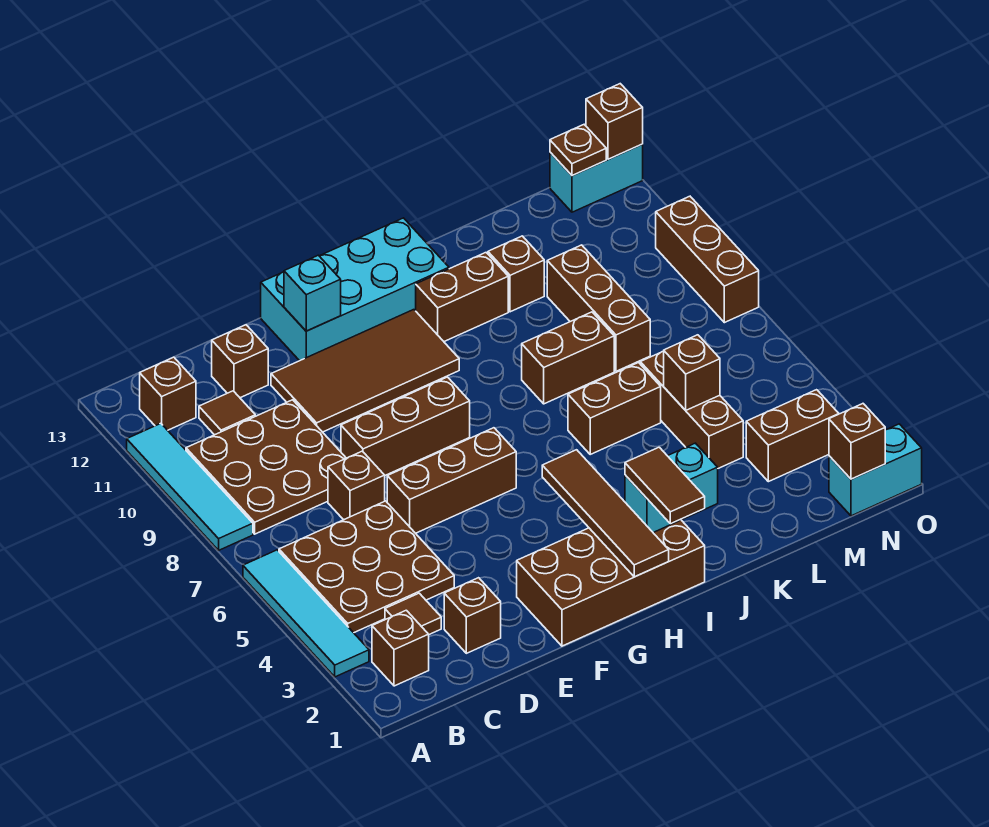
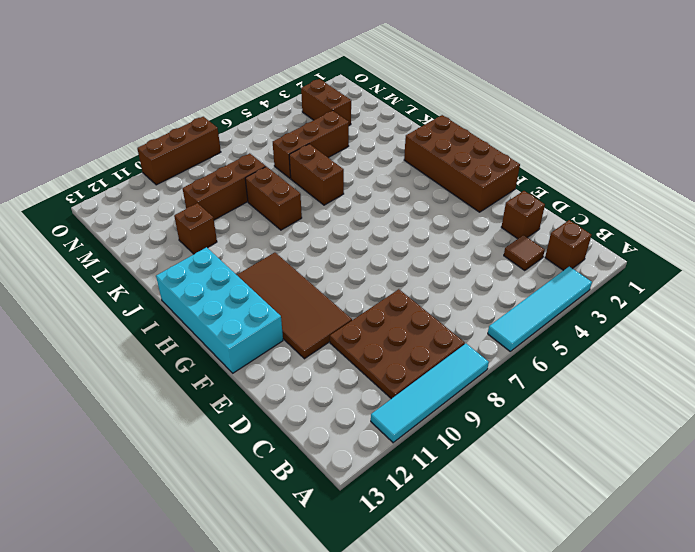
none -> brown 3x3 plate [279,501,454,633]
none -> brown 1x1 brick [140,357,196,430]
none -> brown 1x1 tile [199,391,255,435]
none -> brown 1x1 brick [328,451,385,520]

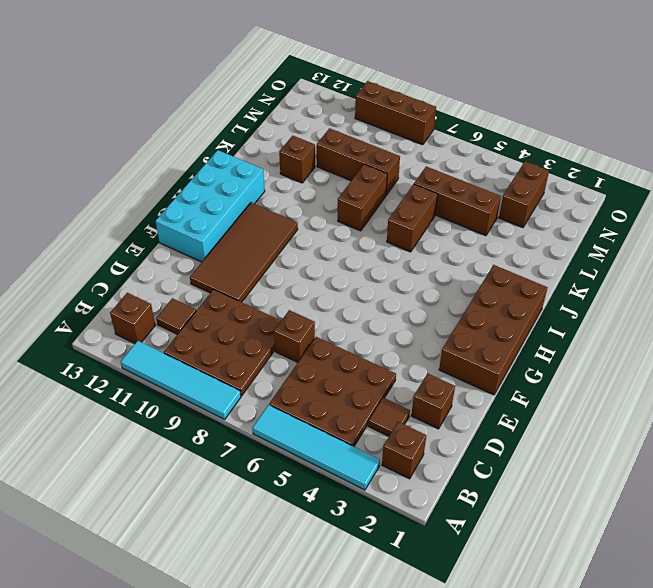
none -> brown 1x1 brick [212,325,268,398]
none -> brown 1x3 brick [387,428,516,533]
none -> brown 1x3 brick [341,377,470,475]
none -> brown 1x2 brick [416,253,508,341]

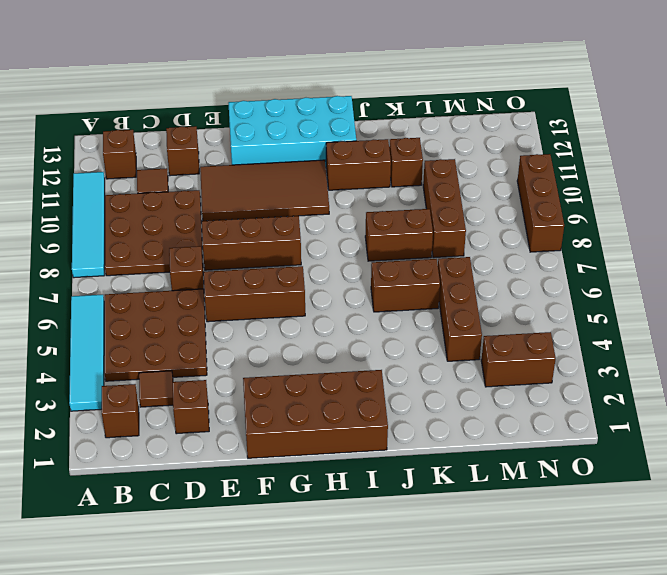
none -> cyan 1x2 brick [829,424,922,516]
none -> cyan 1x2 brick [550,144,643,212]
none -> cyan 1x1 brick [284,255,341,331]
none -> brown 1x4 tile [542,450,669,577]

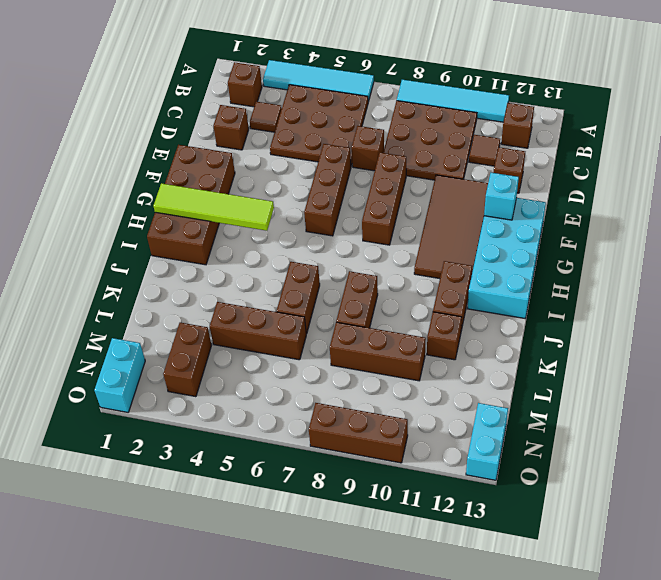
lime 1x4 tile [153,183,274,231] -> brown 1x4 tile [542,450,669,577]
none -> cyan 1x2 brick [625,443,718,533]
none -> brown 1x1 brick [664,335,720,410]
none -> brown 1x1 brick [829,404,885,479]
none -> brown 1x1 plate [550,125,606,176]

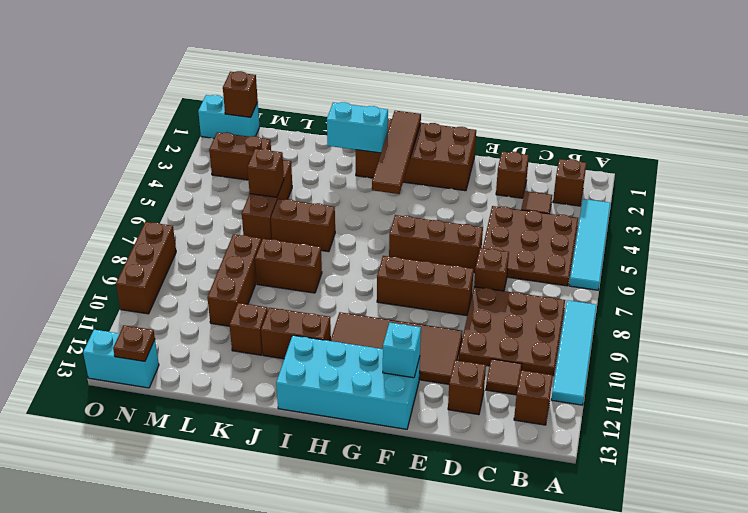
none -> brown 1x1 brick [586,84,643,159]
none -> brown 1x2 tile [625,447,705,524]

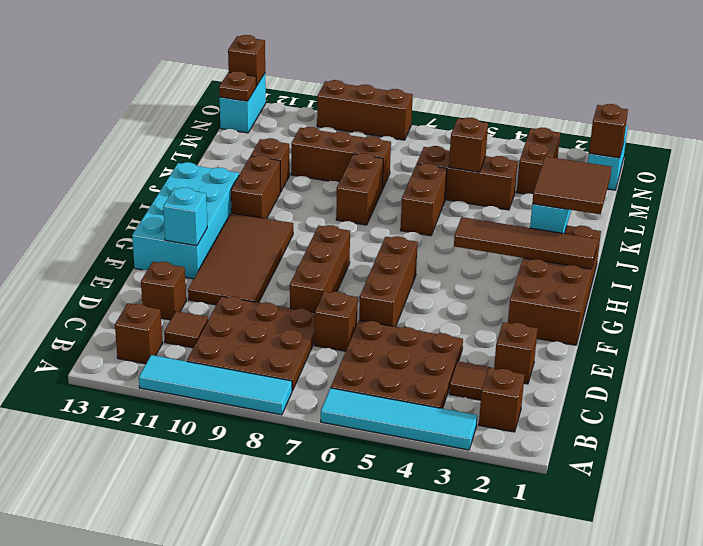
brown 2x2 tile [532,156,612,214] -> brown 1x2 tile [625,447,705,524]

